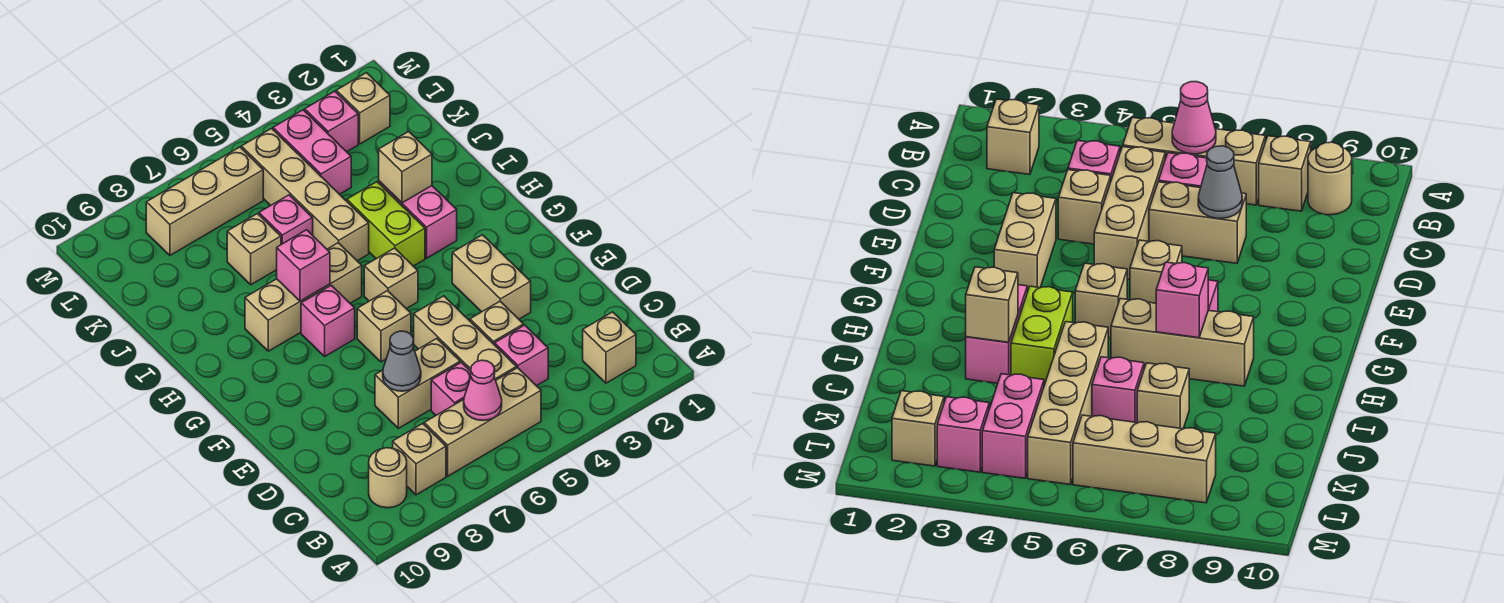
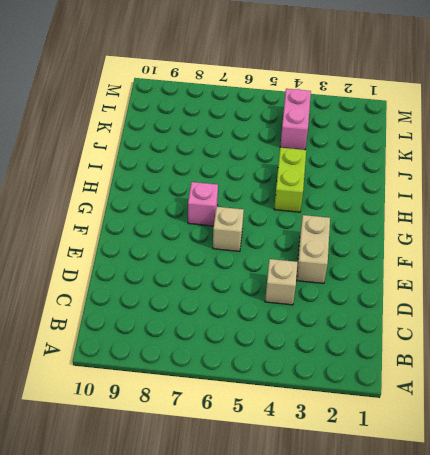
none -> tan 1x1 brick [583,312,636,383]
none -> tan 1x3 brick [424,368,541,476]
none -> tan 1x1 brick [393,424,446,495]

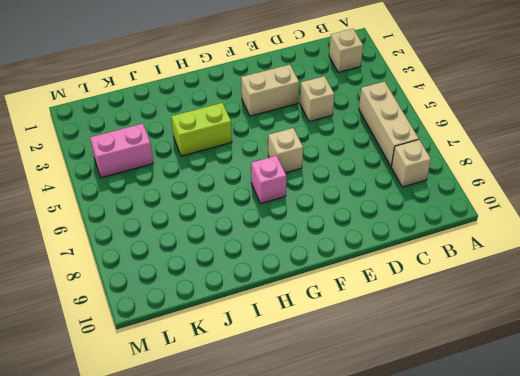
none -> tan 1x1 round brick [369,448,407,508]
none -> pink 1x1 brick [495,325,548,386]
none -> tan 1x3 brick [414,296,517,380]

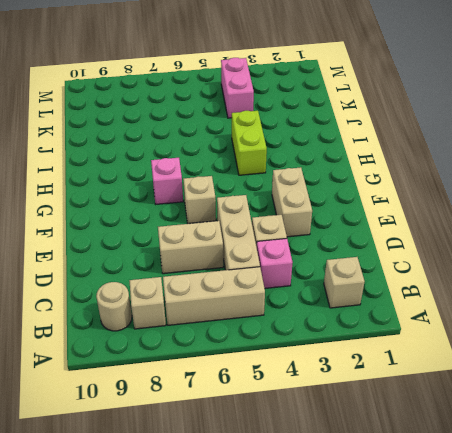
none -> pink 1x1 brick [431,362,471,415]
none -> tan 1x1 brick [364,248,418,309]
none -> pink 1x2 brick [379,181,457,258]

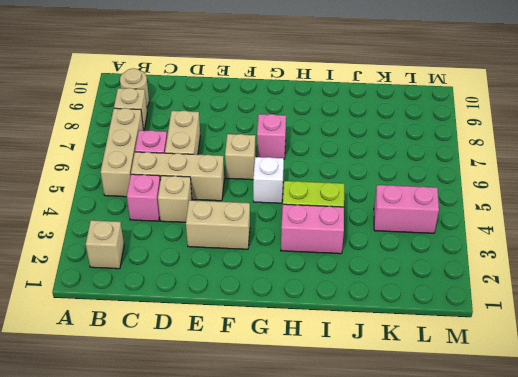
white 1x1 brick [253,157,284,203] -> tan 1x1 brick [364,248,418,309]
none -> tan 1x3 brick [245,243,362,351]
none -> tan 1x4 brick [241,129,369,261]
none -> pink 1x1 brick [259,195,313,245]

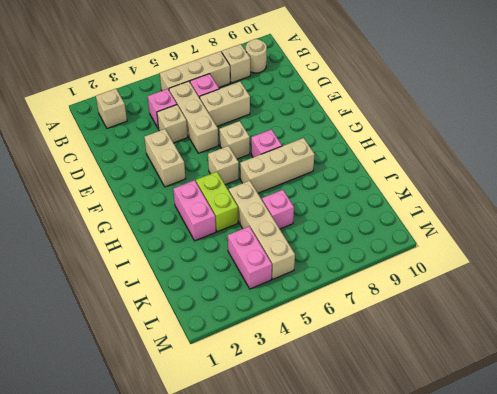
none -> tan 1x1 brick [227,214,281,285]
none -> tan 1x1 brick [336,73,390,144]
none -> pink 1x1 brick [305,91,358,152]

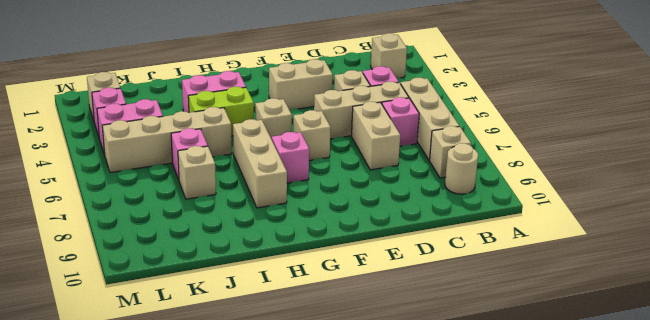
none -> tan 1x3 brick [146,147,263,255]
none -> pink 1x1 cone [464,360,502,421]
none -> grey 1x1 cone [383,331,421,391]

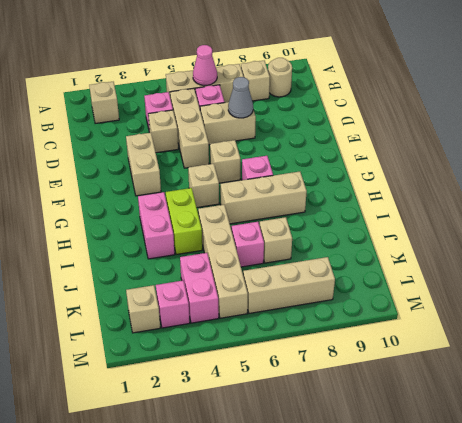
none -> pink 1x1 brick [277,230,330,301]
none -> tan 1x1 brick [379,131,432,203]

